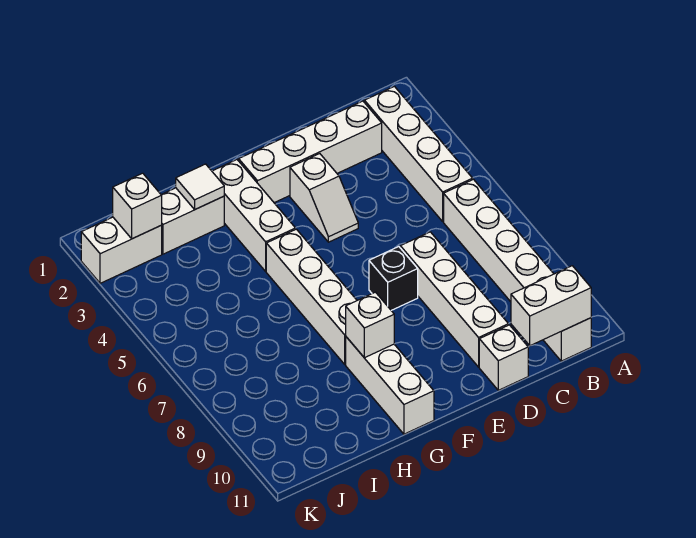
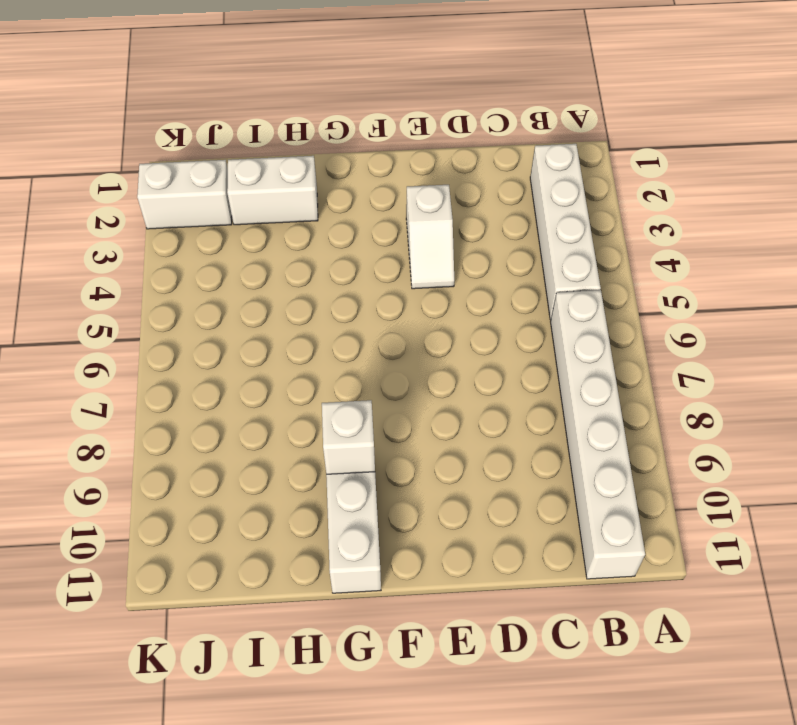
none -> white 1x4 brick [239,101,382,203]
none -> white 1x4 brick [400,232,508,367]
none -> white 1x1 brick [479,325,528,390]

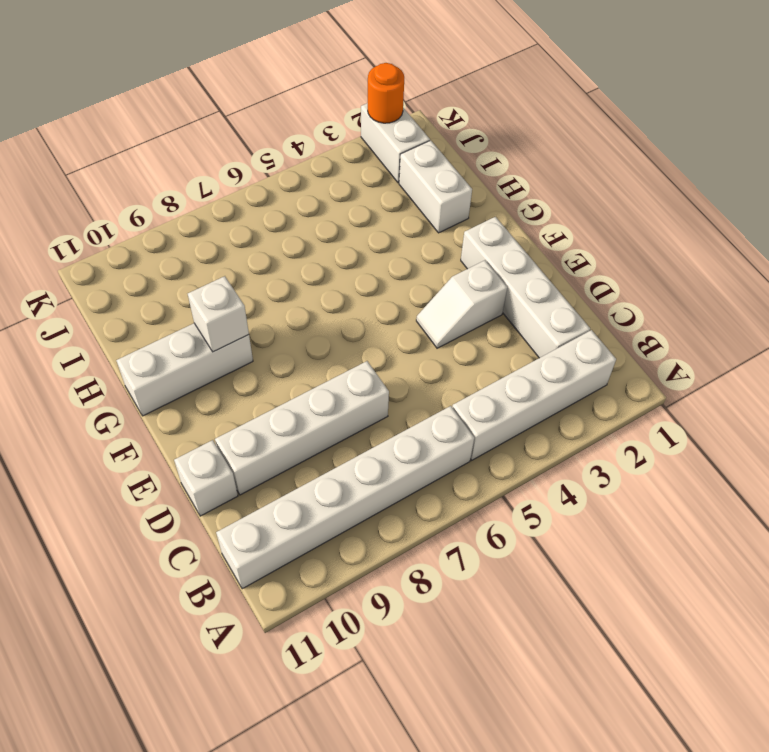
orange 1x1 round brick [368,63,404,123] -> none
none -> black 1x1 brick [369,247,418,310]
none -> white 1x3 brick [212,160,295,271]
none -> white 1x4 brick [266,229,357,364]

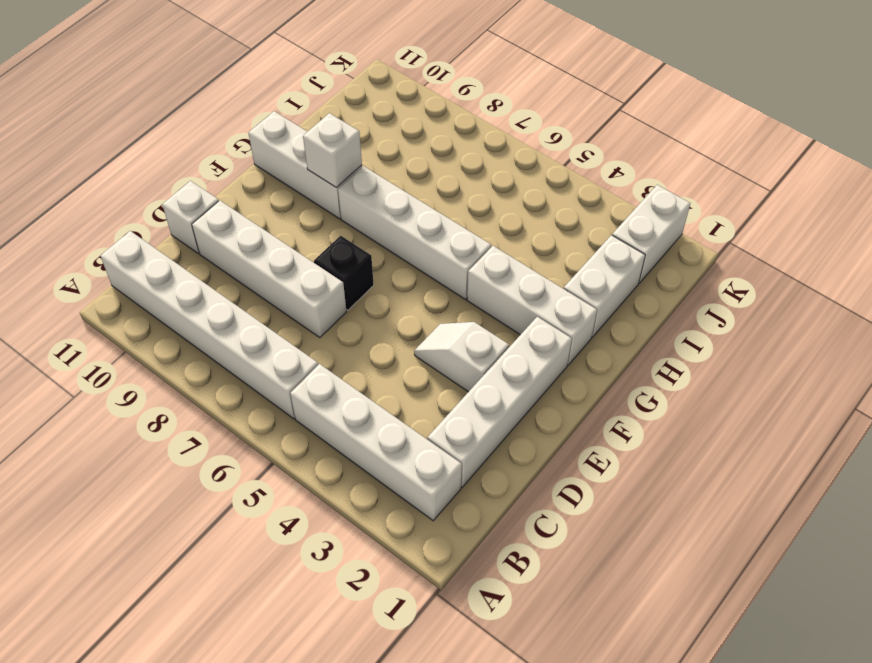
none -> white 1x2 brick [511,266,591,346]
none -> white 1x1 tile [176,164,224,209]
none -> white 1x1 brick [113,173,162,239]

